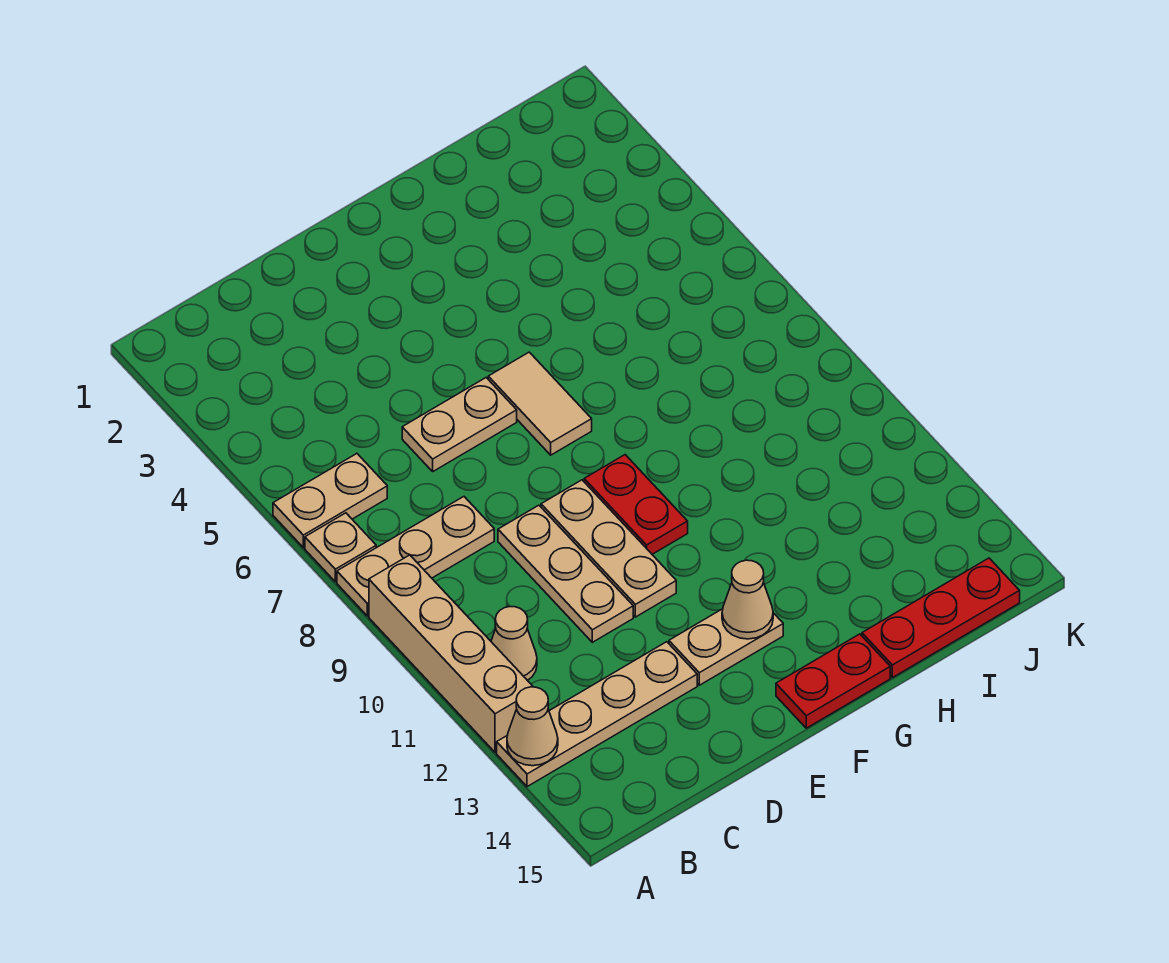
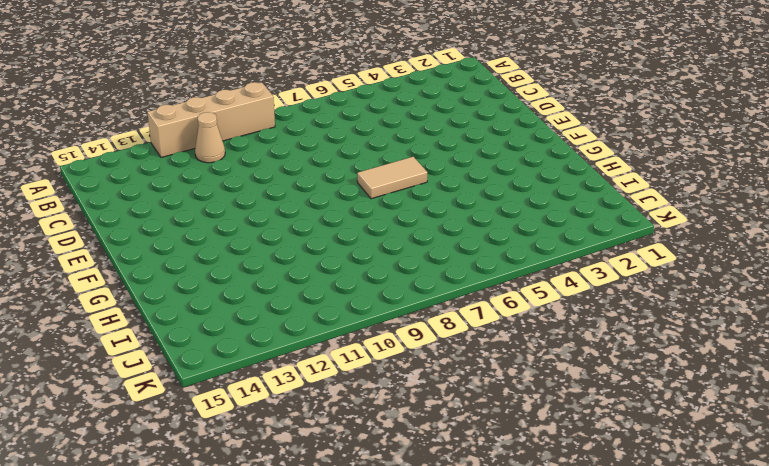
none -> tan 1x2 plate [273,454,387,548]
none -> tan 1x1 plate [305,513,376,582]
none -> tan 1x3 plate [337,497,494,616]

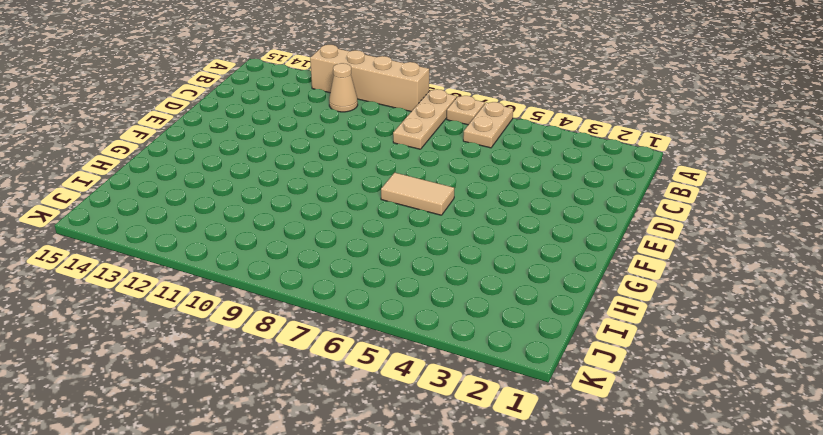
none -> tan 1x4 plate [497,642,697,787]
none -> tan 1x2 plate [402,378,517,471]
none -> tan 1x3 plate [498,505,633,642]

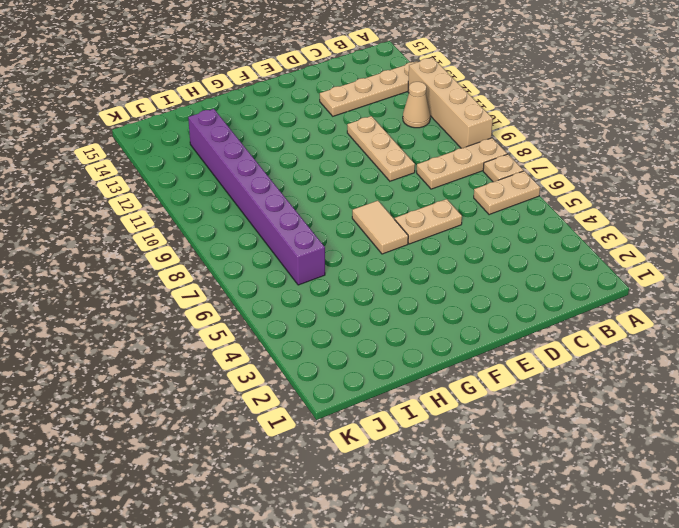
purple 1x8 brick [188,109,325,285] -> none
none -> tan 1x3 plate [541,480,676,617]
none -> tan 1x2 plate [669,609,783,685]
none -> red 1x2 plate [584,455,688,554]

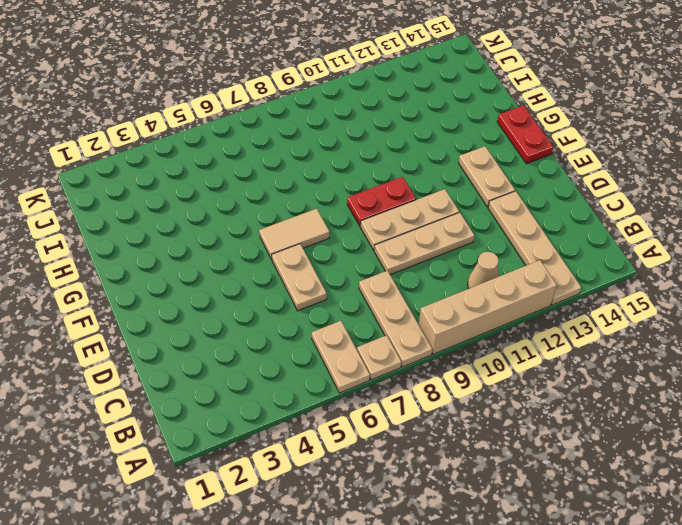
none -> red 1x3 plate [862,558,1020,678]
none -> tan 1x1 cone [507,687,558,766]
none -> tan 1x1 cone [722,560,773,639]

